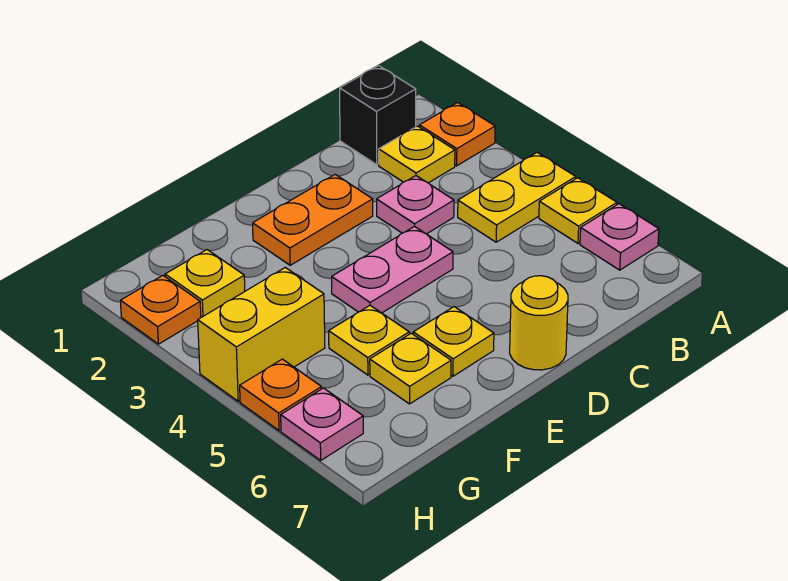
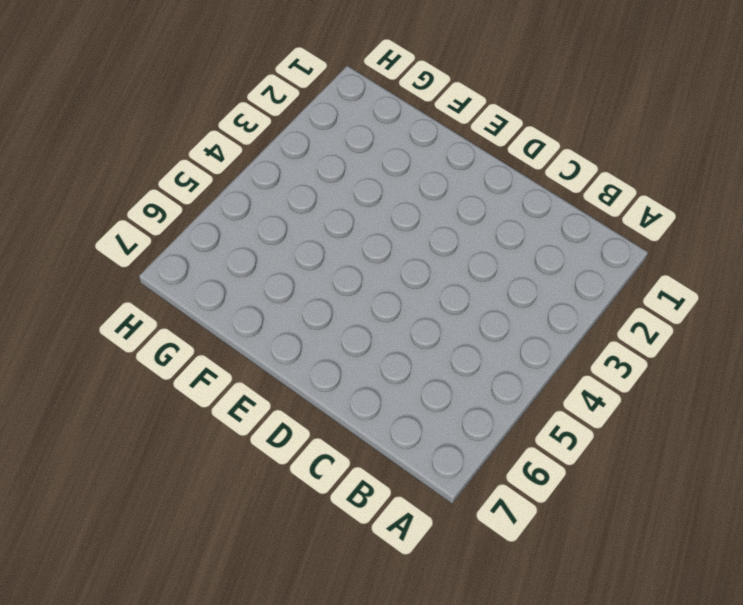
none -> orange 1x1 plate [419,103,495,166]
none -> yellow 1x2 plate [458,153,576,242]
none -> yellow 1x1 plate [539,178,617,243]

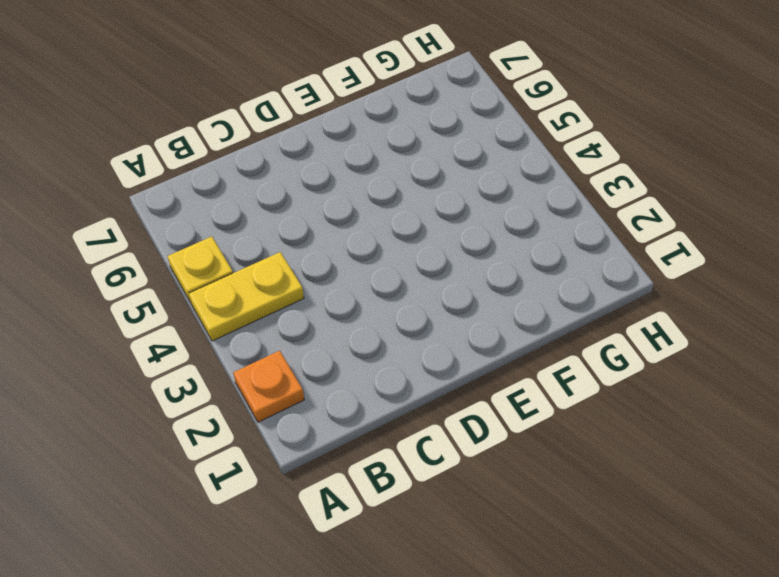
none -> pink 1x1 plate [580,204,659,270]
none -> black 1x1 brick [340,66,416,165]
none -> yellow 1x1 plate [379,126,455,183]

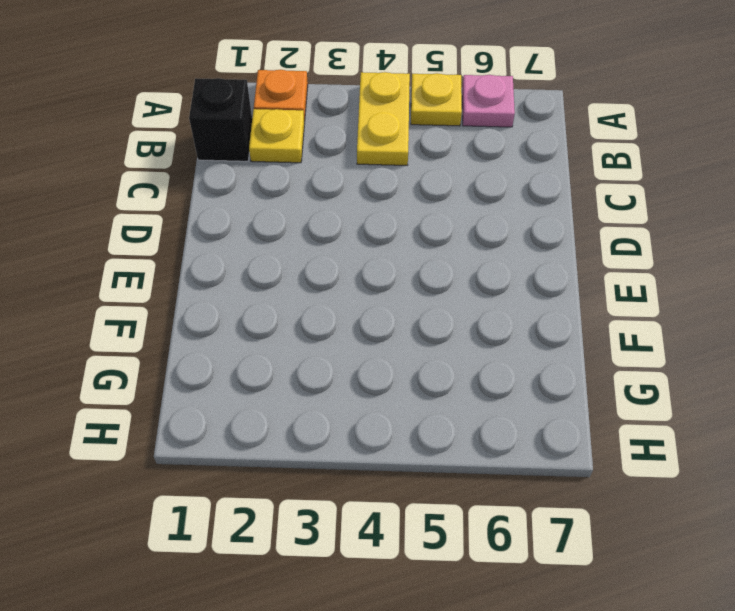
none -> pink 1x1 plate [377,176,454,234]
none -> orange 1x2 plate [253,174,373,265]
none -> pink 1x2 plate [332,226,453,313]

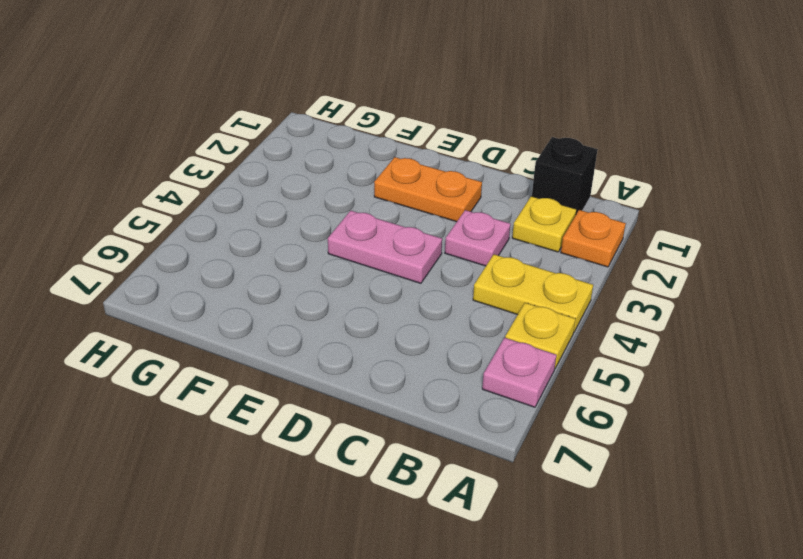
none -> yellow 1x1 round brick [510,276,568,370]
none -> yellow 1x1 plate [413,307,494,376]
none -> yellow 1x1 plate [329,306,409,375]

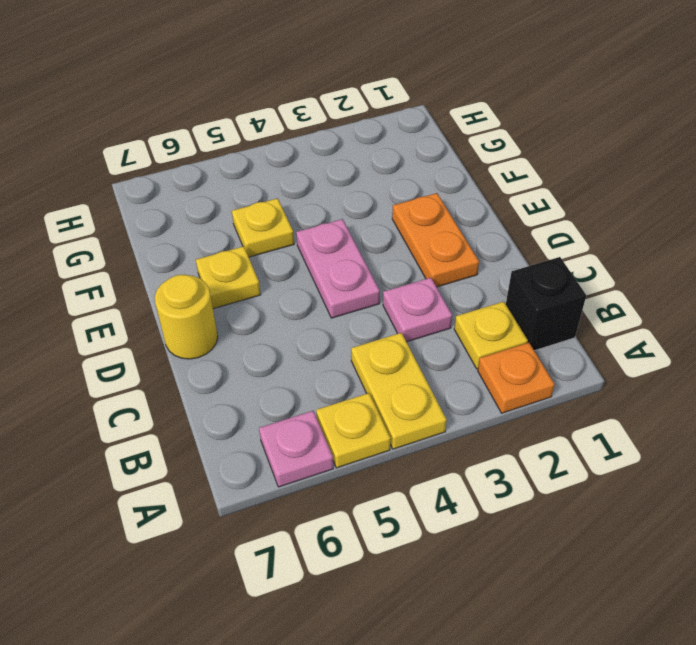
none -> yellow 1x1 plate [370,333,451,404]
none -> yellow 1x1 plate [165,250,245,317]
none -> yellow 1x2 brick [198,268,325,401]

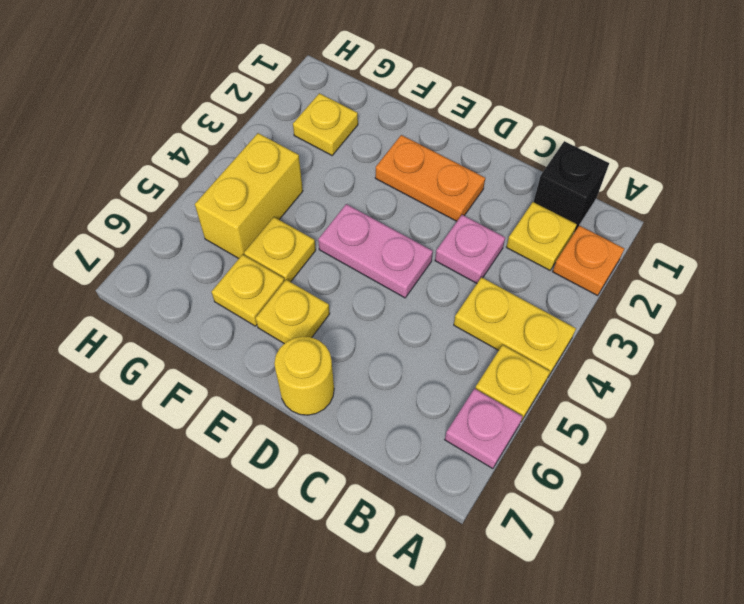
yellow 1x2 brick [195,133,303,258] -> yellow 1x2 brick turned to [198,268,325,401]
none -> orange 1x1 plate [120,276,201,344]
none -> orange 1x1 plate [240,359,321,431]
none -> pink 1x1 plate [281,388,363,460]

